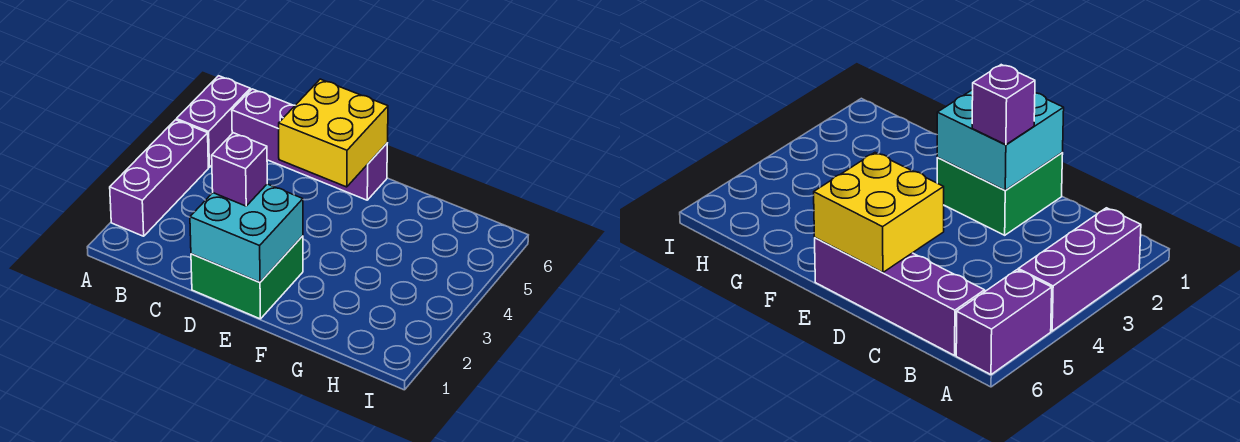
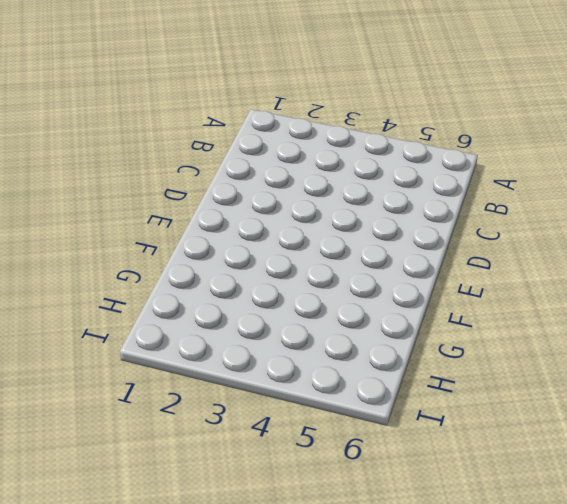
none -> purple 1x3 brick [110,120,208,236]
none -> purple 1x2 brick [176,76,250,167]

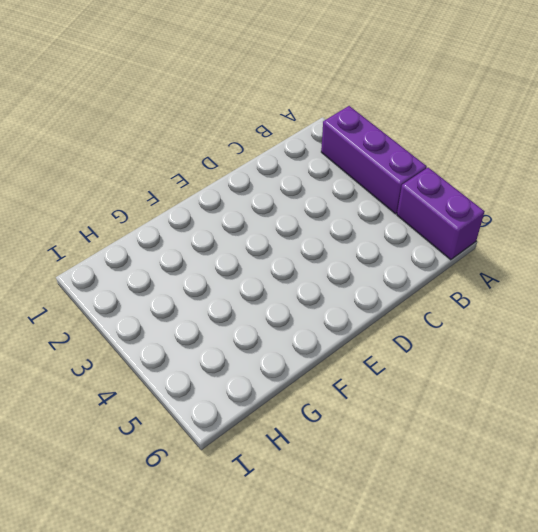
none -> purple 1x4 brick [232,89,387,200]
none -> green 2x2 brick [191,236,303,319]

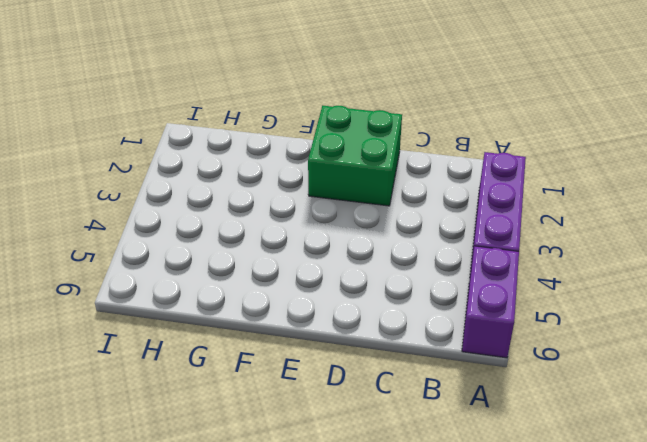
none -> purple 1x4 brick [232,89,387,200]
none -> cyan 2x2 brick [190,184,303,282]

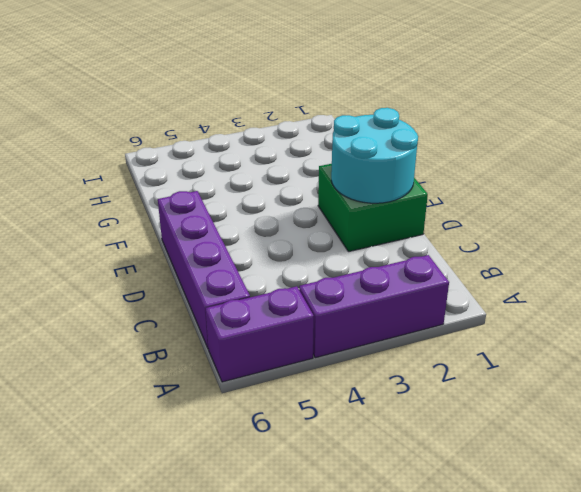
cyan 2x2 round brick [331,108,418,203] -> cyan 2x2 brick [190,184,303,282]
none -> yellow 2x2 brick [279,79,388,187]
none -> purple 1x1 brick [212,133,267,206]

